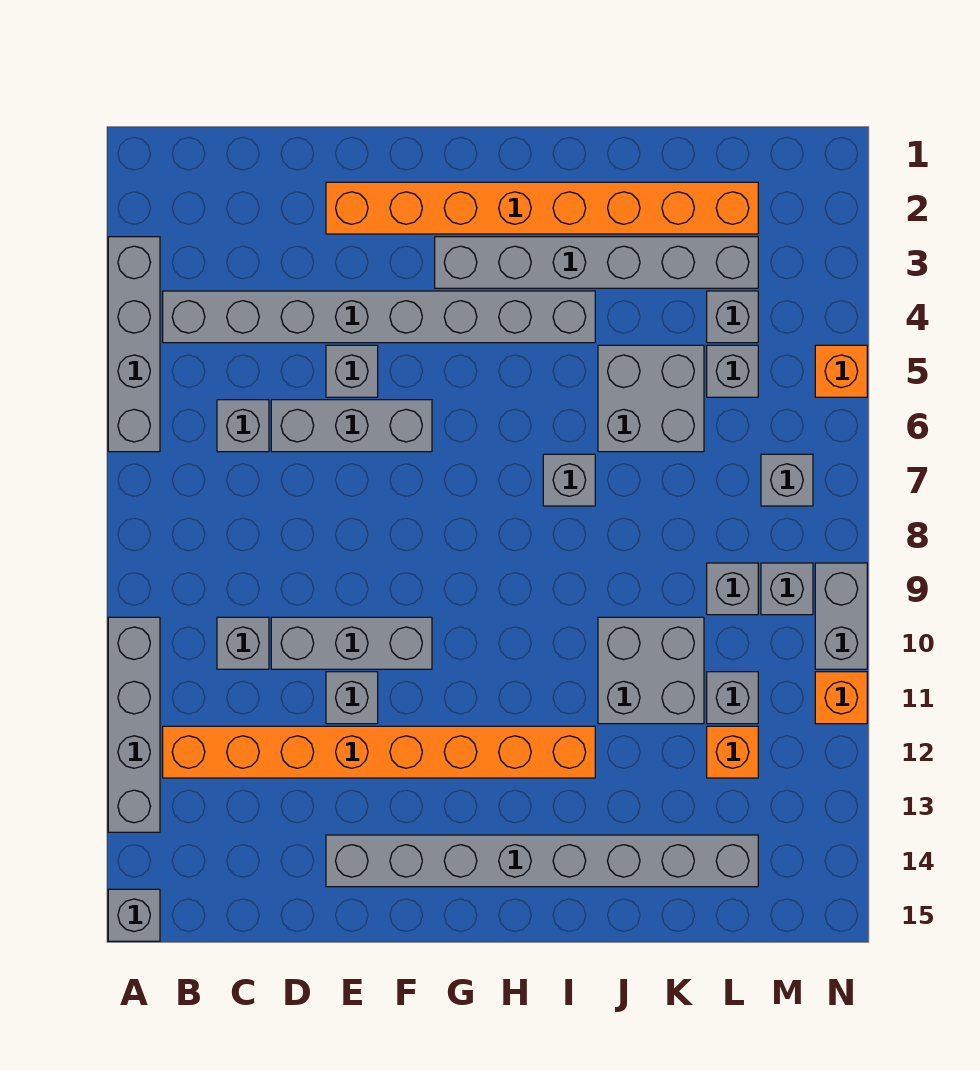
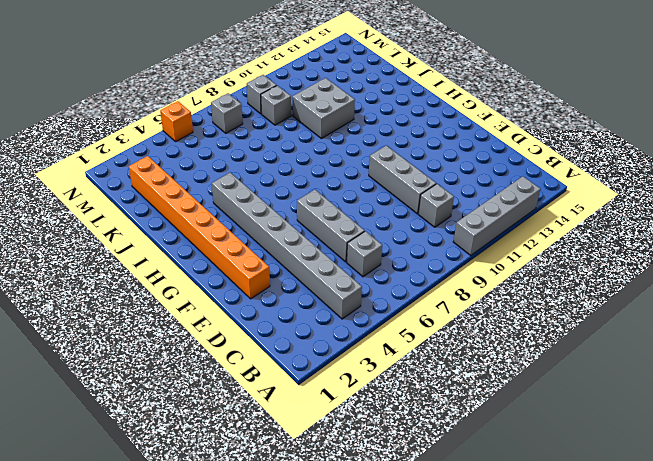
none -> grey 1x4 brick [108,237,160,452]
none -> grey 1x1 brick [108,889,160,941]
none -> orange 1x8 brick [163,726,595,778]

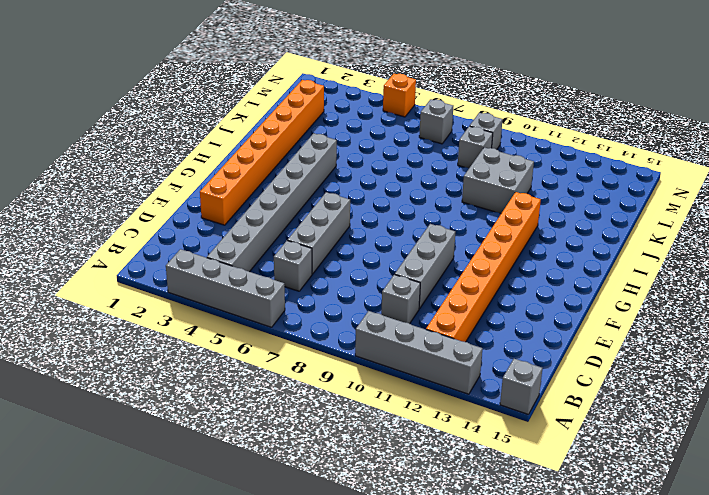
none -> grey 1x1 brick [326,345,378,397]
none -> grey 1x1 brick [326,672,378,724]
none -> grey 1x8 brick [326,835,758,887]

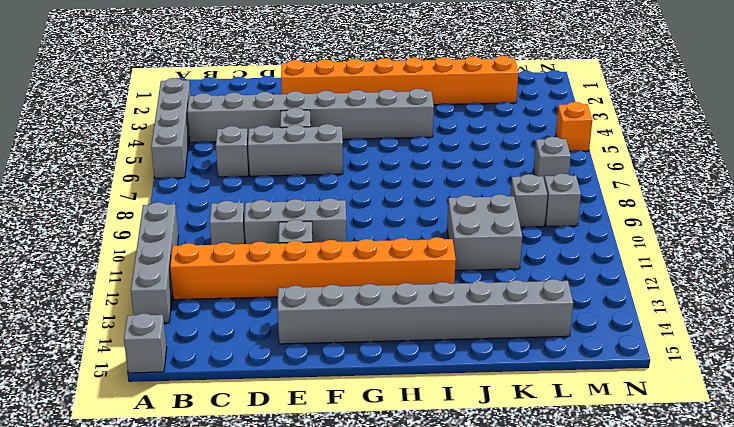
none -> grey 1x6 brick [435,237,758,288]
none -> grey 1x1 brick [543,454,595,506]
none -> grey 2x2 brick [598,345,704,452]

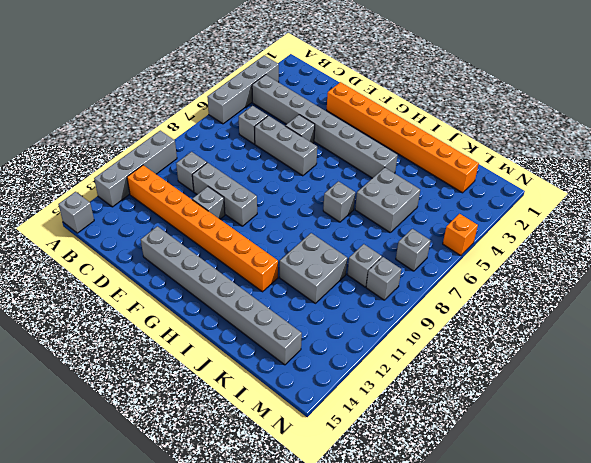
none -> grey 1x6 brick [435,237,758,288]
none -> grey 1x1 brick [707,291,758,343]
none -> grey 1x1 brick [707,345,758,397]

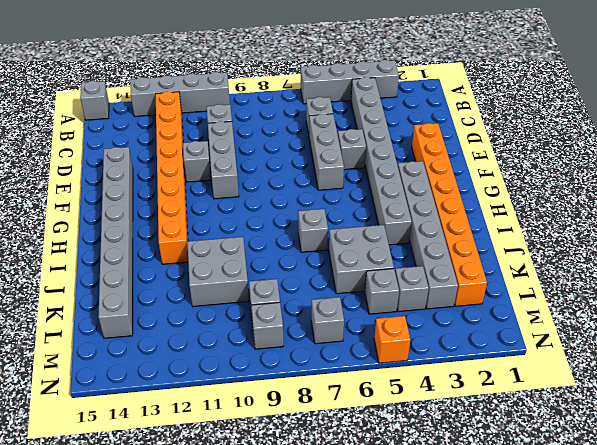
none -> grey 1x1 brick [707,672,758,724]
none -> orange 1x1 brick [707,726,758,778]
none -> grey 1x2 brick [815,563,867,669]

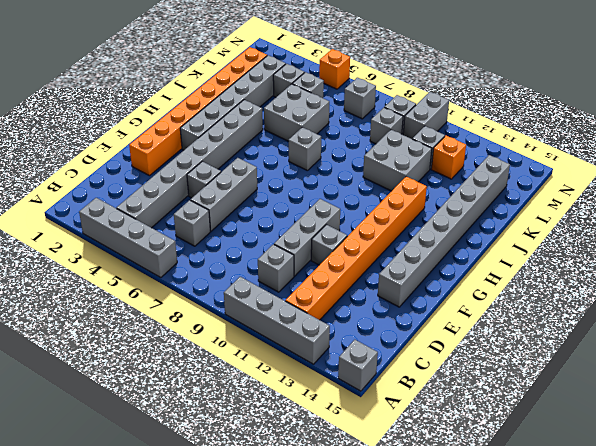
grey 1x2 brick [403,92,449,139] -> grey 1x2 brick turned to [815,563,867,669]
none -> orange 1x1 brick [815,672,867,724]

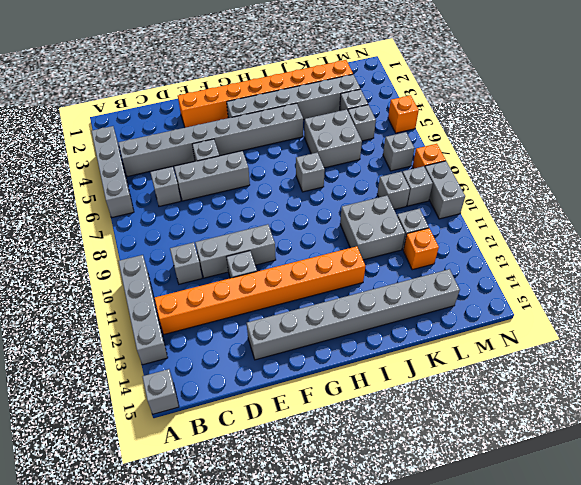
orange 1x1 brick [413,144,446,169] -> orange 1x1 brick moved to [815,672,867,724]

